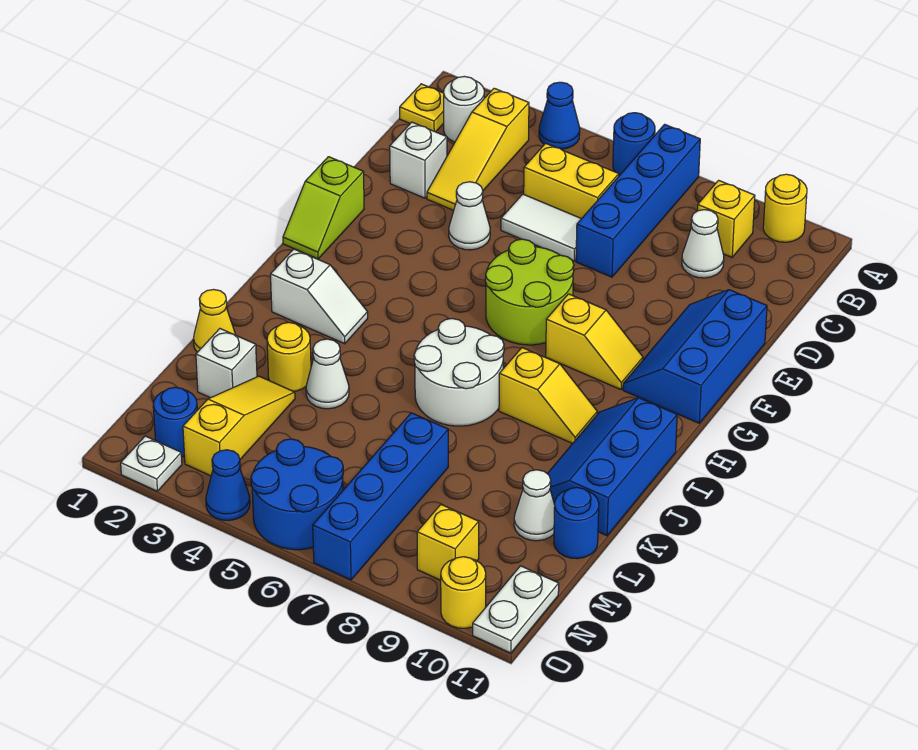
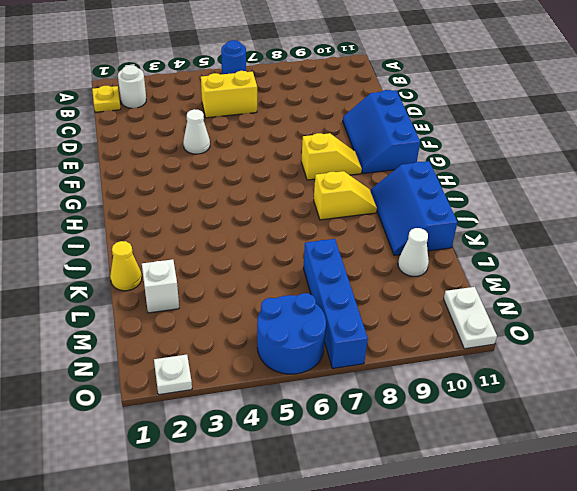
none -> blue 1x1 cone [539,82,580,149]
none -> blue 1x4 brick [576,124,700,277]
none -> yellow 1x1 round brick [763,174,807,242]
none -> yellow 1x3 slope [427,88,529,210]

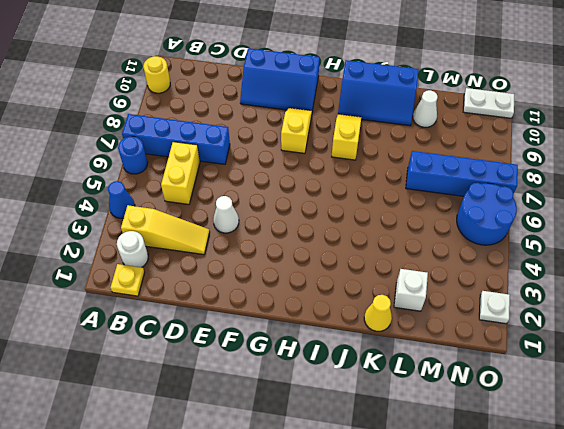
none -> yellow 1x1 brick [697,180,755,257]
none -> white 1x1 cone [682,210,724,278]
none -> white 1x1 brick [390,122,447,198]
none -> white 1x2 tile [501,194,581,261]

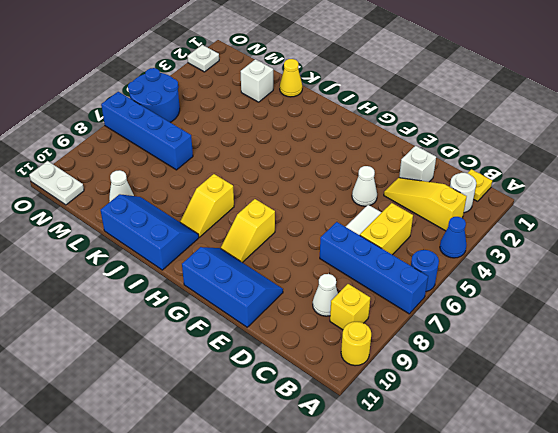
none -> lime 1x2 slope [283,157,364,259]
none -> lime 2x2 round brick [485,239,574,345]
none -> white 1x2 slope [271,249,368,344]
none -> white 2x2 round brick [414,319,504,426]

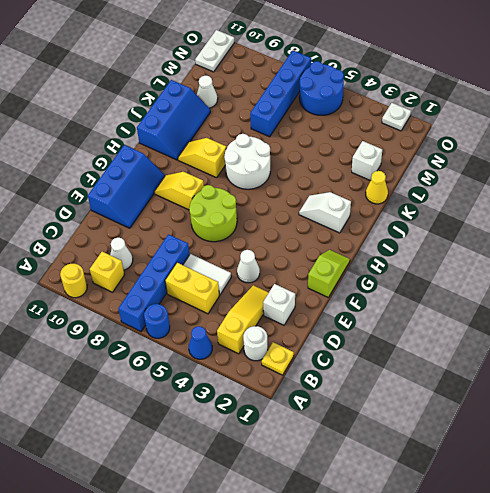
none -> yellow 1x1 round brick [267,323,311,391]
none -> white 1x1 cone [306,339,349,409]
none -> yellow 1x3 slope [183,376,295,476]
none -> blue 1x1 round brick [554,488,599,559]

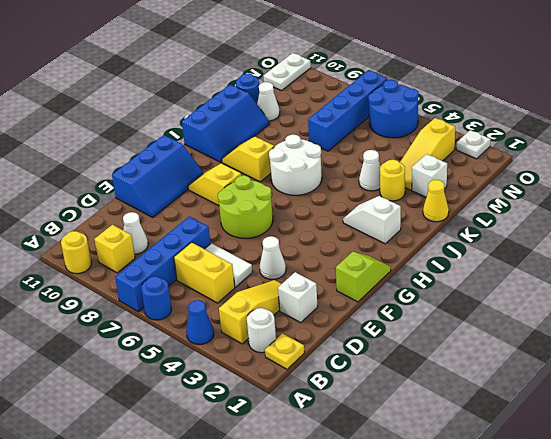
none -> blue 1x1 round brick [153,387,197,457]
none -> yellow 1x1 brick [417,505,479,580]
none -> blue 1x1 cone [206,450,250,520]
none -> yellow 1x1 round brick [441,557,486,628]

